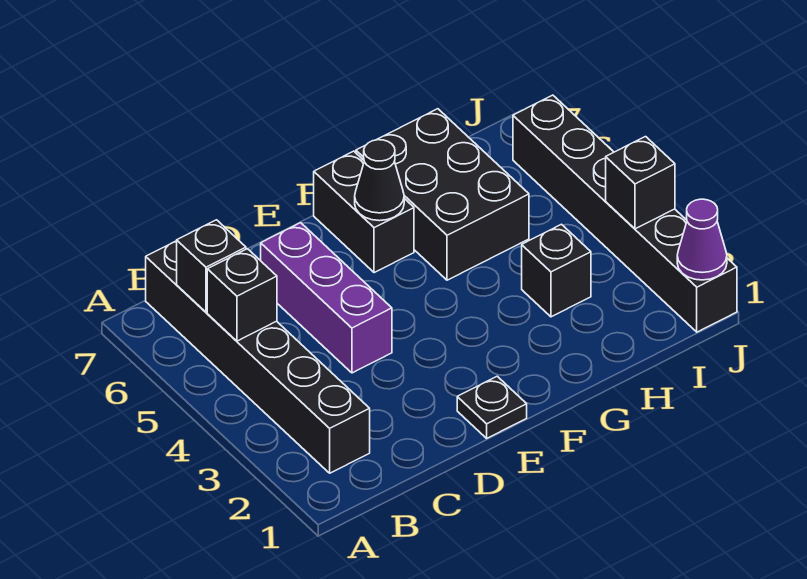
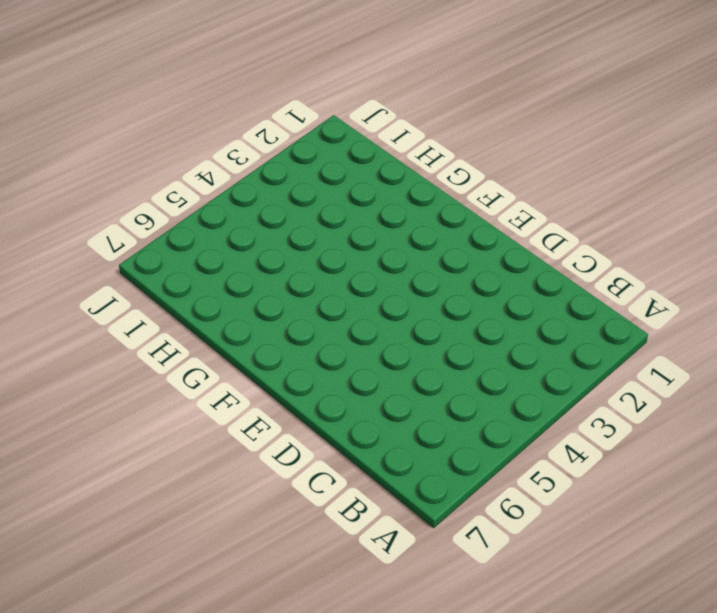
none -> black 1x6 brick [146,241,370,473]
none -> purple 1x3 brick [261,223,392,373]
none -> black 1x1 plate [457,376,527,438]

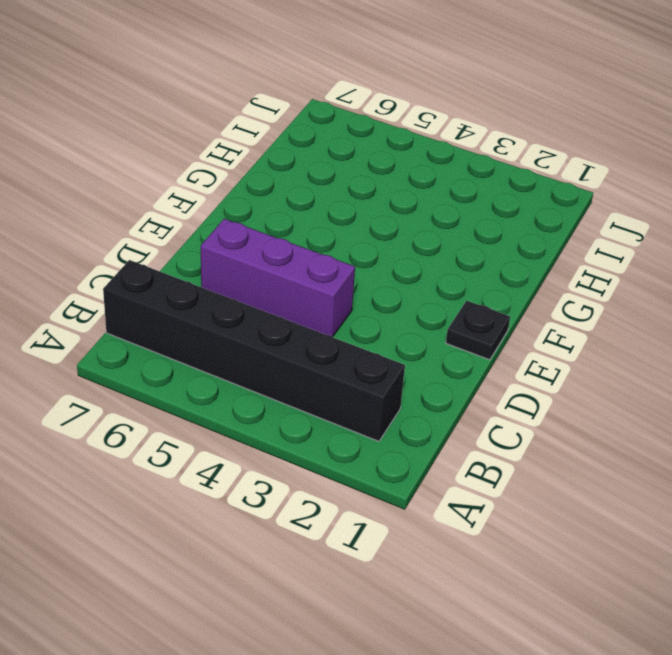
none -> black 1x2 brick [314,151,414,273]
none -> black 2x3 brick [356,109,529,280]
none -> black 1x1 brick [522,224,591,317]

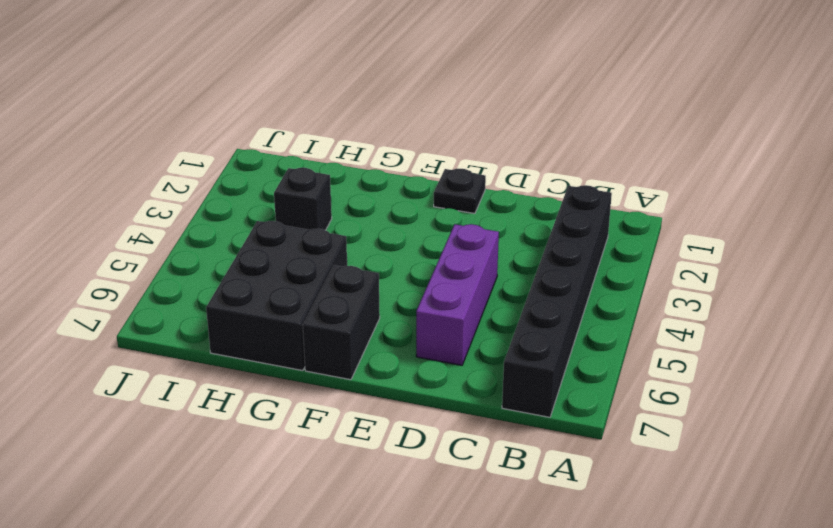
none -> black 1x6 brick [513,95,737,332]
none -> black 1x1 brick [207,249,277,341]
none -> black 1x1 brick [177,220,246,312]

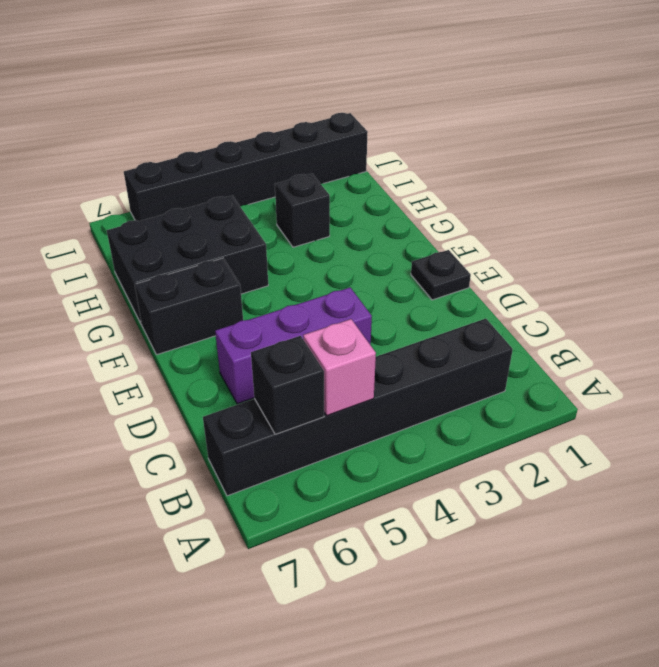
pink 1x1 brick [303,319,376,416] -> black 1x1 brick [207,249,277,341]
none -> black 1x1 cone [355,140,404,221]
none -> purple 1x1 cone [677,199,727,280]
none -> black 1x1 brick [606,137,675,229]

